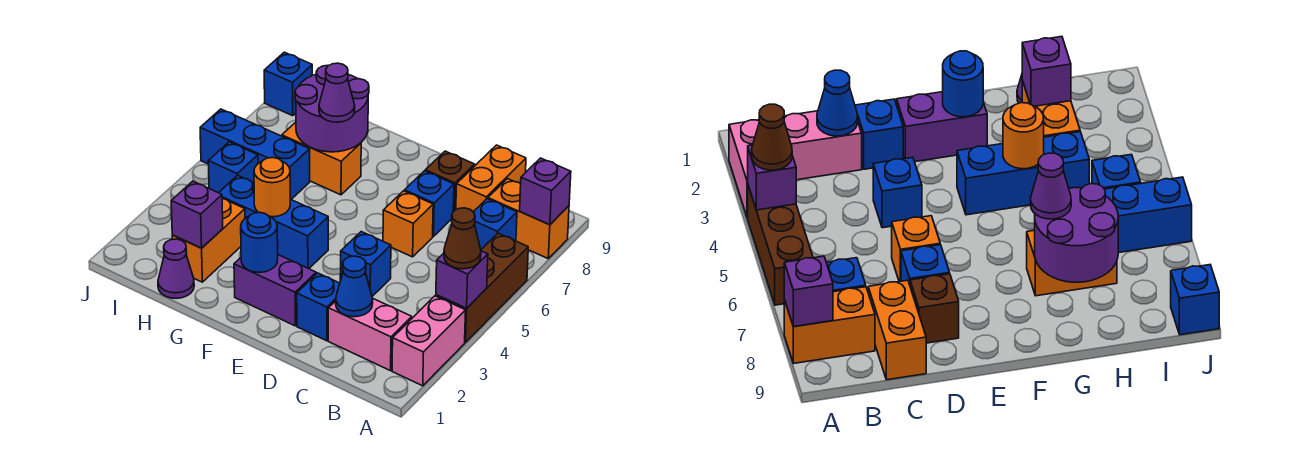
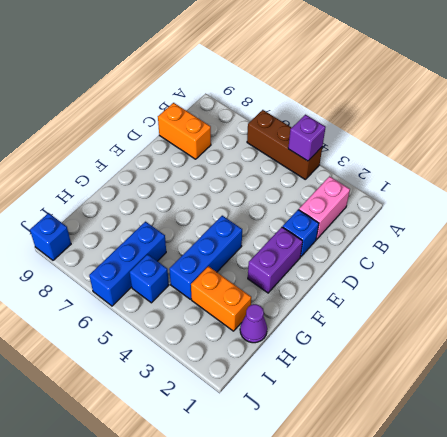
none -> pink 1x2 brick [392,296,466,386]
none -> orange 1x2 brick [488,179,569,258]
none -> blue 1x1 brick [474,199,517,249]

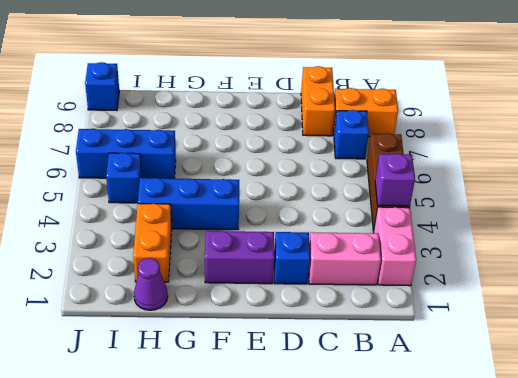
none -> blue 1x1 brick [340,232,391,296]
none -> orange 1x1 brick [383,191,433,257]
none -> blue 1x1 brick [405,171,454,237]

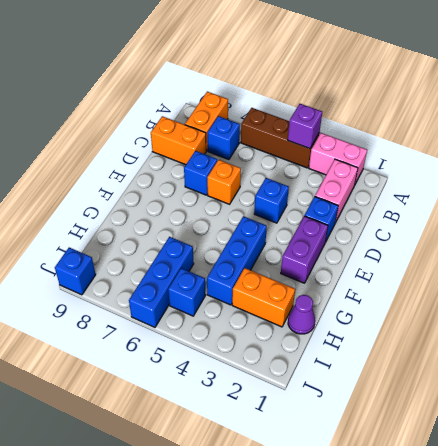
none -> brown 1x1 brick [425,151,475,211]
none -> orange 1x2 brick [282,122,361,195]
none -> purple 1x1 brick [520,158,571,225]

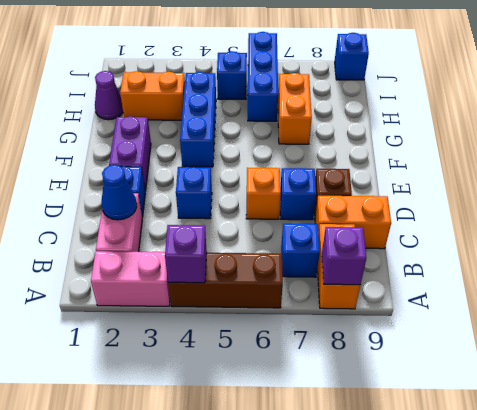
none -> blue 1x1 round brick [241,213,278,273]
none -> orange 1x1 round brick [254,158,290,217]
none -> purple 2x2 round brick [295,65,369,152]

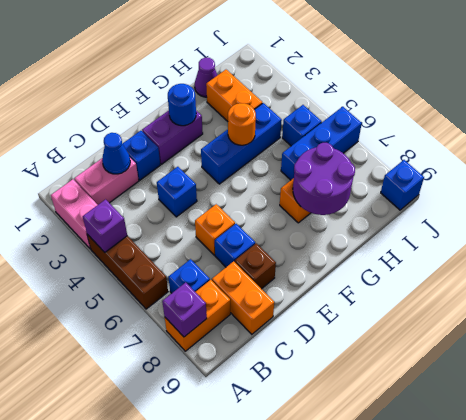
none -> purple 1x1 brick [171,181,223,248]
none -> brown 1x1 cone [444,208,481,269]
none -> purple 1x1 cone [319,63,355,122]

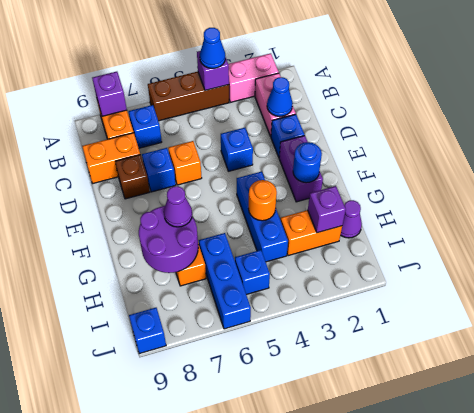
blue 1x1 cone [200,28,225,69] -> brown 1x1 cone [444,208,481,269]

